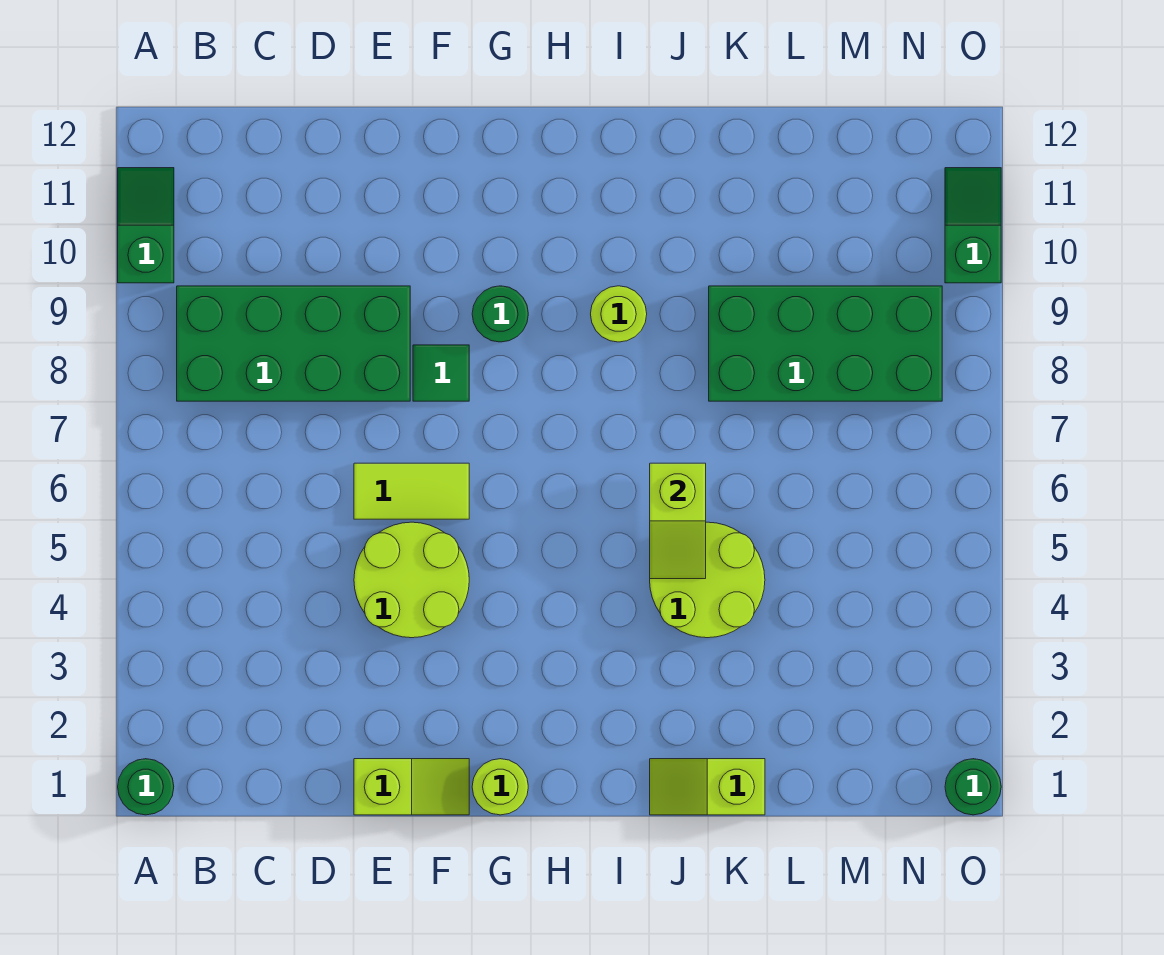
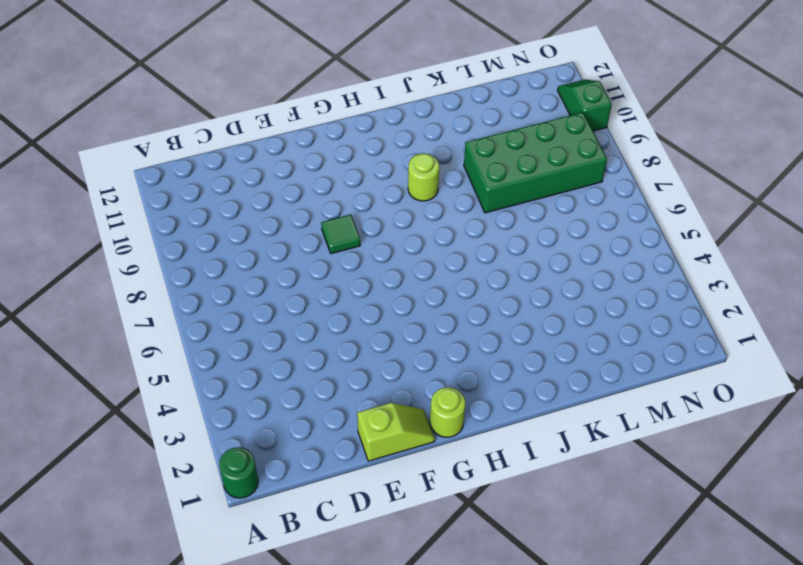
none -> green 1x2 slope [118,168,174,283]
none -> green 2x4 brick [177,286,410,401]
none -> lime 2x2 round brick [354,522,469,638]

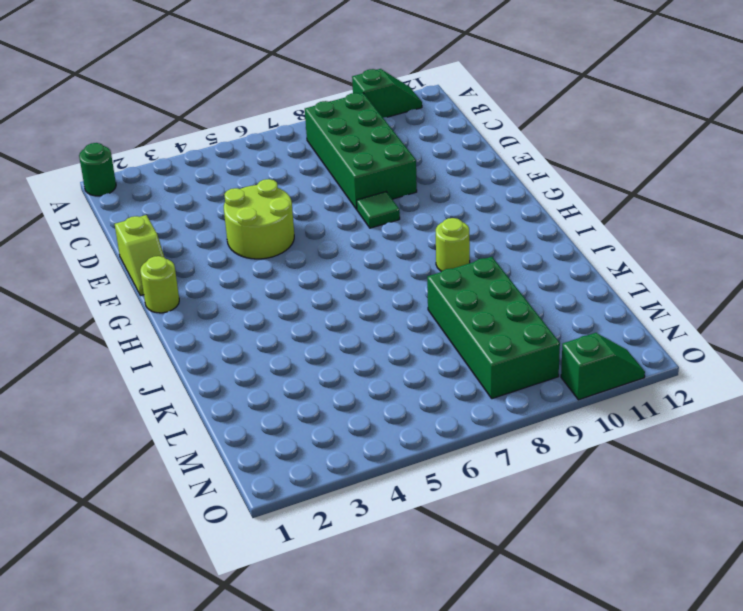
none -> lime 1x2 tile [354,463,469,519]
none -> green 1x1 round brick [472,286,528,342]
none -> lime 1x2 slope [650,759,765,815]

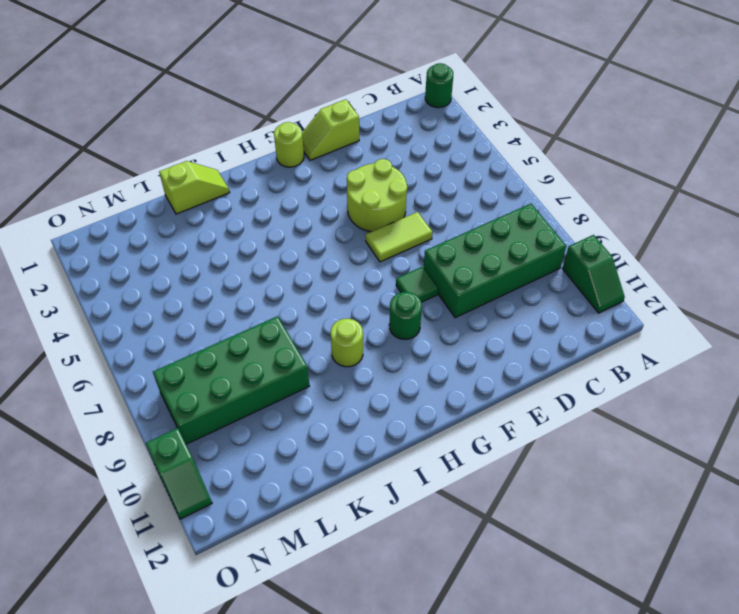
none -> lime 2x2 round brick [650,522,765,638]
none -> green 1x1 round brick [945,759,1001,815]
none -> lime 1x2 slope [650,463,706,579]

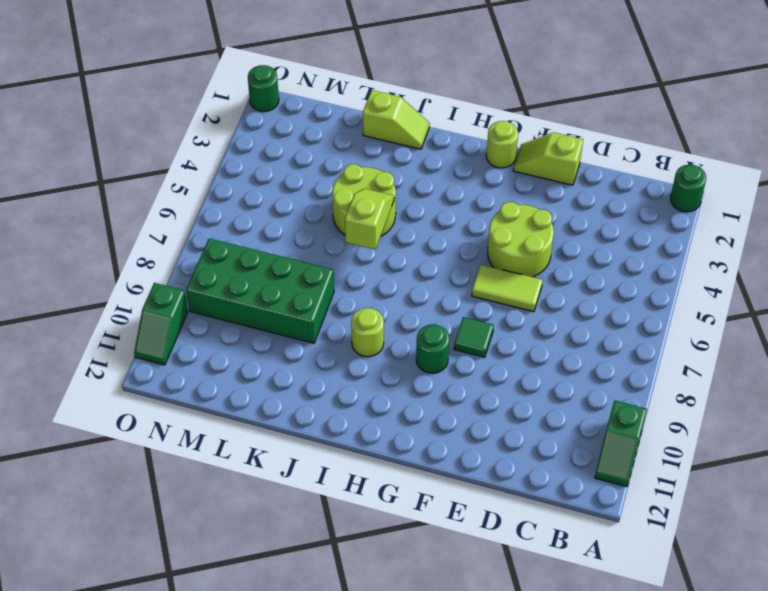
none -> green 2x4 brick [177,286,410,401]

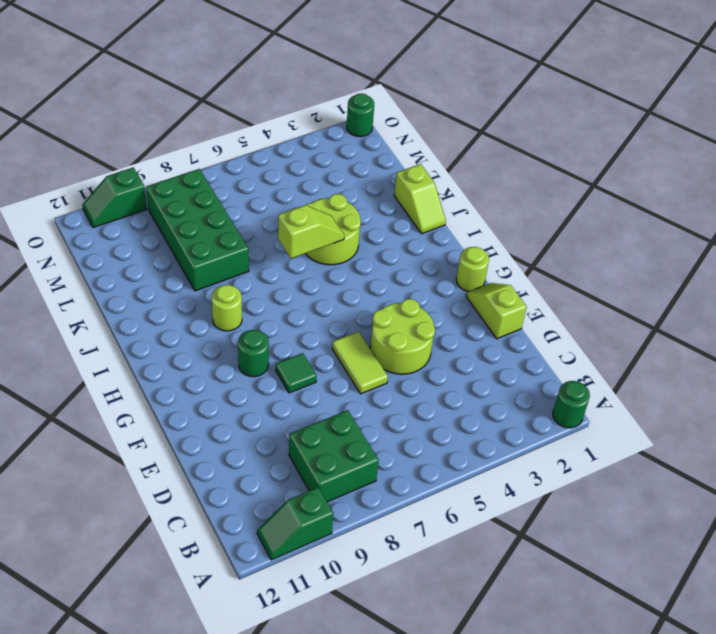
green 2x2 brick [289,410,379,502] -> green 2x4 brick [177,286,410,401]

